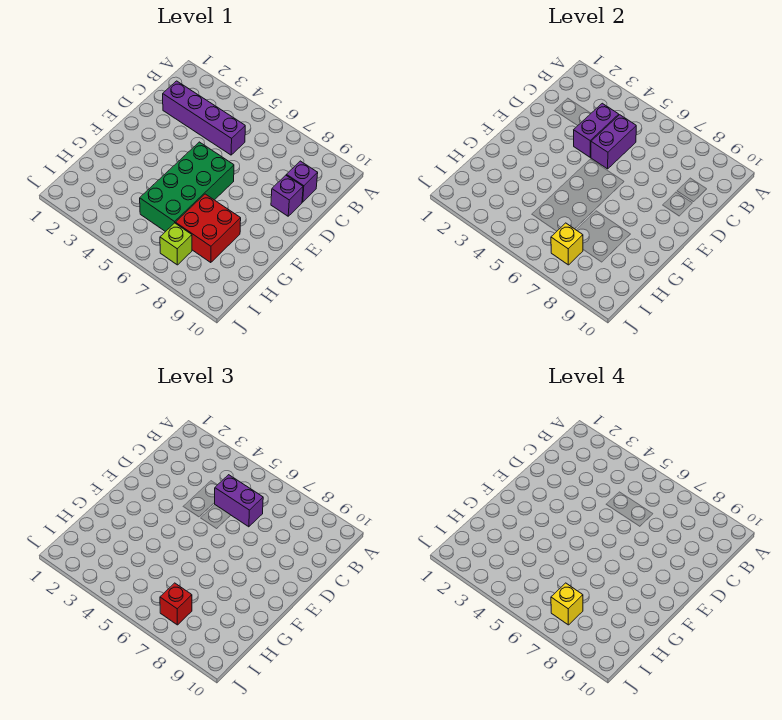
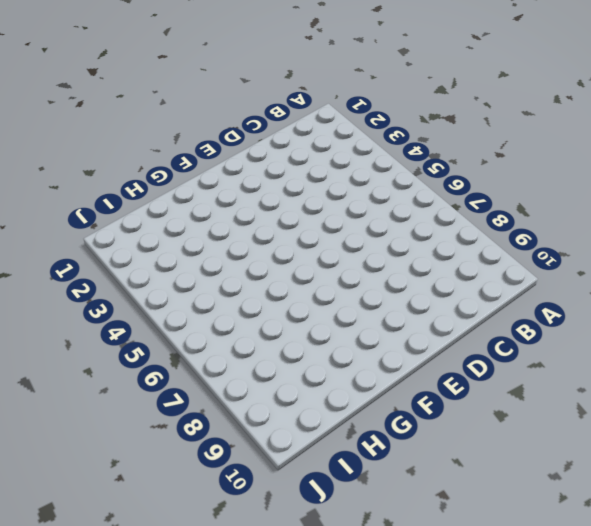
none -> purple 1x4 brick [163,81,245,155]
none -> purple 1x1 brick [286,161,318,202]
none -> purple 1x1 brick [271,175,303,216]

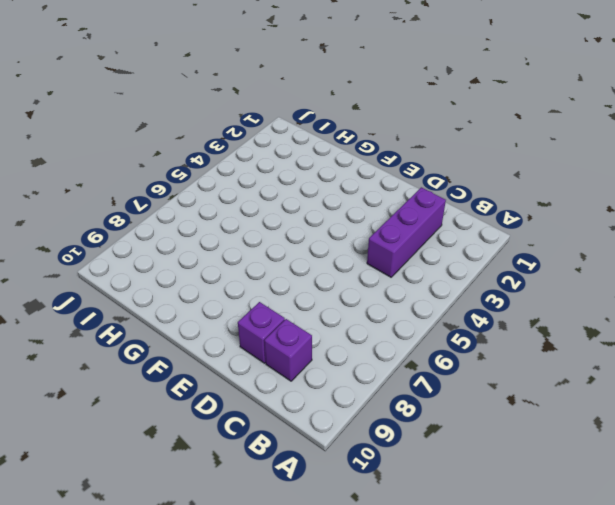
purple 1x3 brick [367,187,446,277] -> purple 1x4 brick [163,81,245,155]
none -> green 2x4 brick [140,142,234,232]
none -> red 2x2 brick [175,194,241,263]
none -> lime 1x1 brick [160,223,192,265]

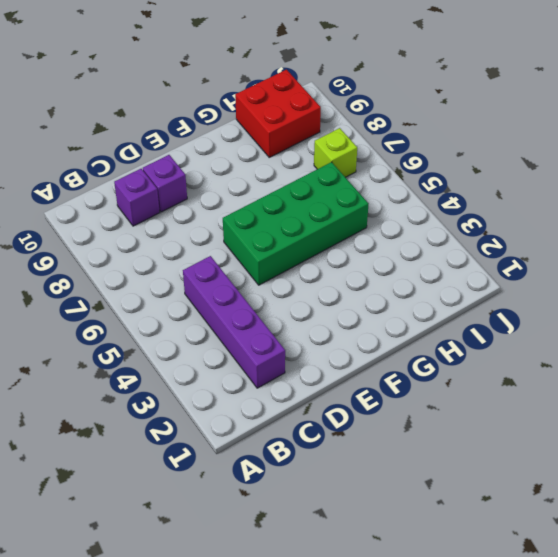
red 2x2 brick [235,70,321,157] -> red 2x2 brick moved to [175,194,241,263]
none -> purple 1x2 brick [574,103,619,157]
none -> purple 1x2 brick [591,115,636,169]
none -> yellow 1x1 brick [551,223,583,265]

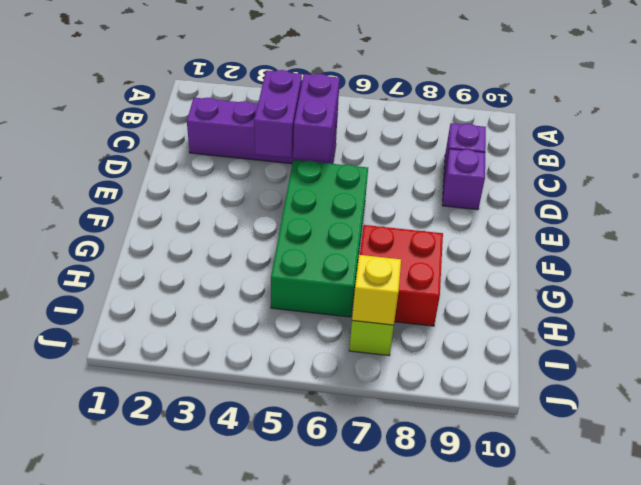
none -> purple 1x2 brick [215,475,263,527]
none -> red 1x1 brick [160,583,192,625]
none -> yellow 1x1 brick [551,583,583,625]

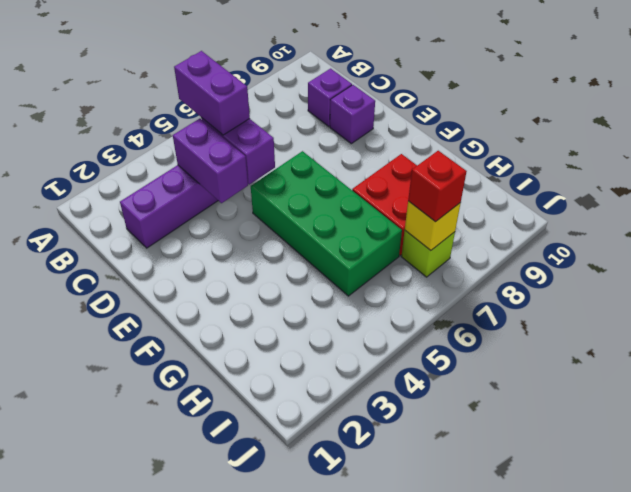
purple 1x2 brick [174,51,250,135] -> purple 1x2 brick turned to [215,475,263,527]
none -> yellow 1x1 brick [551,583,583,625]

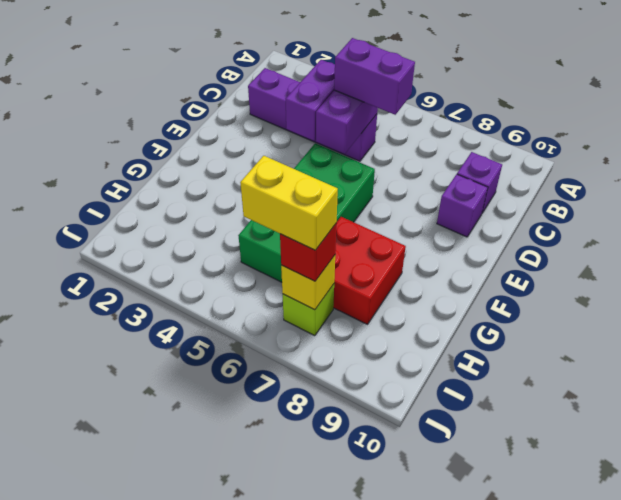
yellow 1x2 brick [240,156,338,250] -> yellow 1x1 brick [551,583,583,625]

